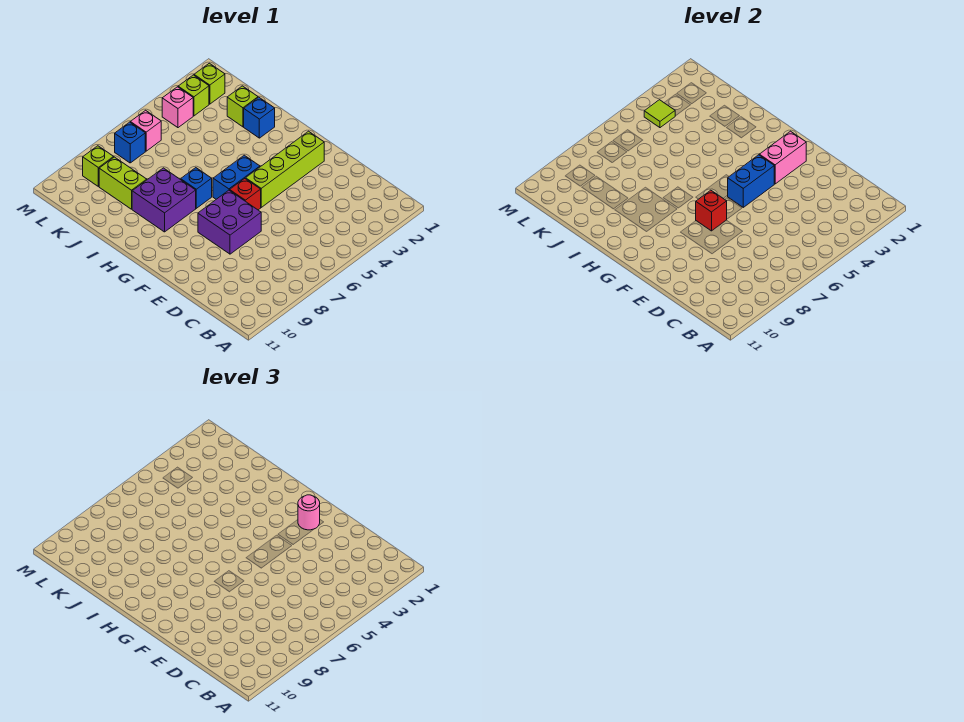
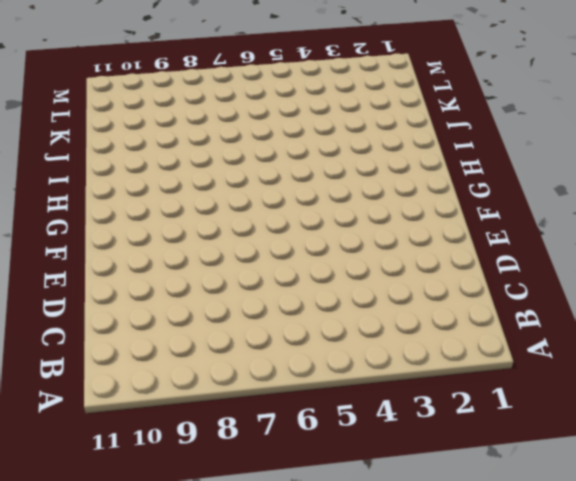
none -> purple 2x2 brick [198,190,261,254]
none -> lime 1x4 brick [246,131,324,207]
none -> red 1x1 brick [230,179,261,210]

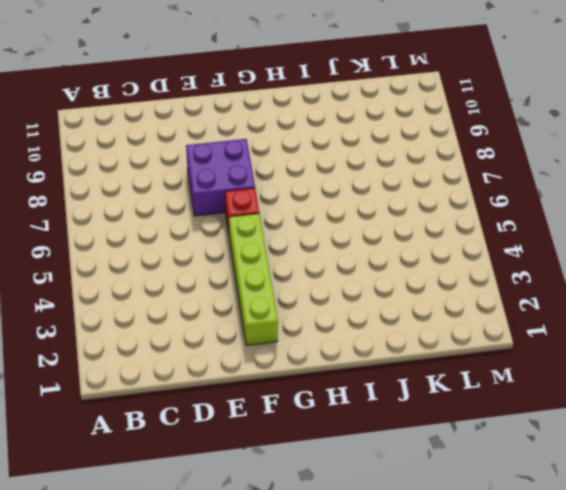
none -> blue 1x2 brick [213,155,260,199]
none -> blue 1x1 brick [181,168,212,208]
none -> purple 2x2 brick [132,168,196,232]

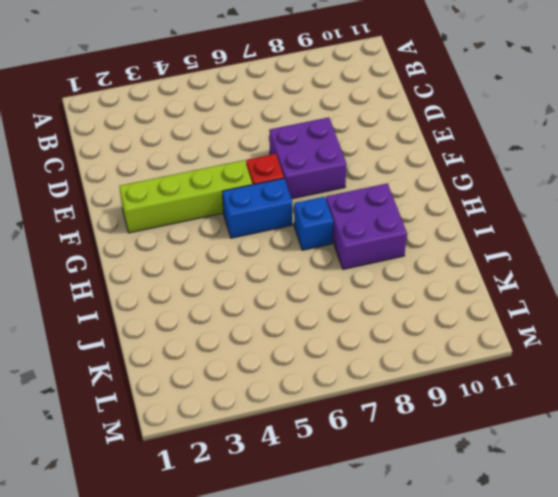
none -> blue 1x1 brick [244,97,275,138]
none -> lime 1x1 brick [227,86,258,127]
none -> lime 1x2 brick [99,157,147,209]

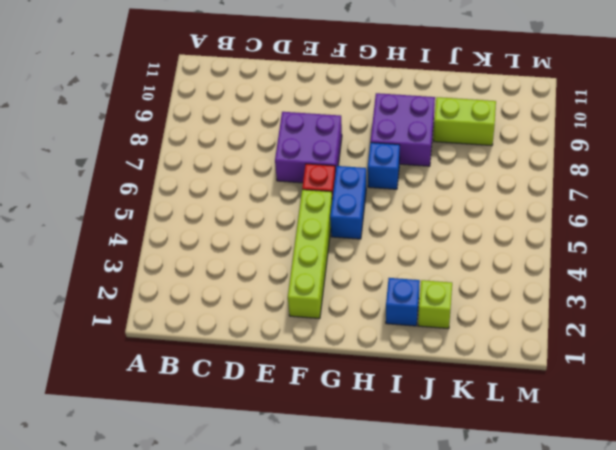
none -> lime 1x1 brick [194,63,225,104]
none -> lime 1x1 brick [178,75,209,116]
none -> pink 1x1 brick [162,87,193,128]

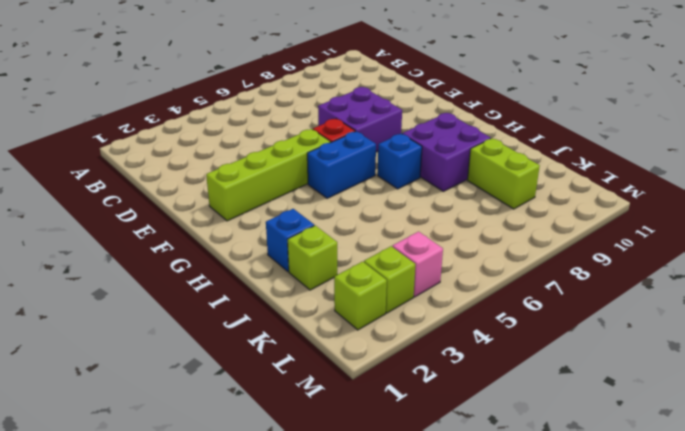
none -> pink 1x1 brick [130,110,161,151]
none -> blue 1x1 brick [115,122,145,163]
none -> lime 1x1 brick [83,146,114,186]

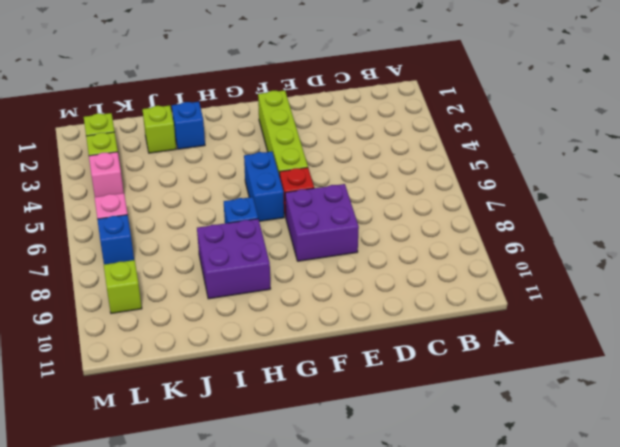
none -> lime 1x2 brick [99,157,147,209]
none -> pink 1x2 brick [759,131,806,184]
none -> blue 1x2 brick [728,155,774,207]

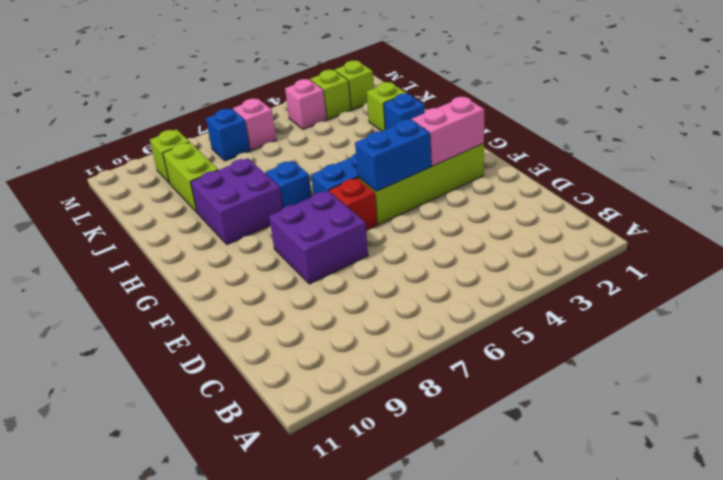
none -> red 1x1 brick [696,190,727,231]
none -> lime 1x1 tile [644,100,675,128]
none -> pink 1x1 round brick [298,495,320,530]

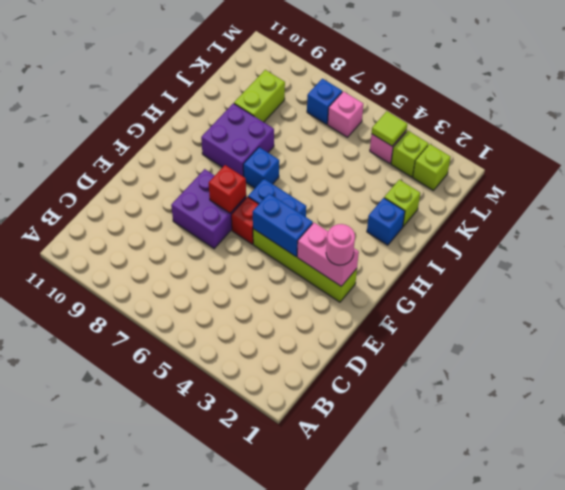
none -> lime 1x1 brick [83,146,114,186]

